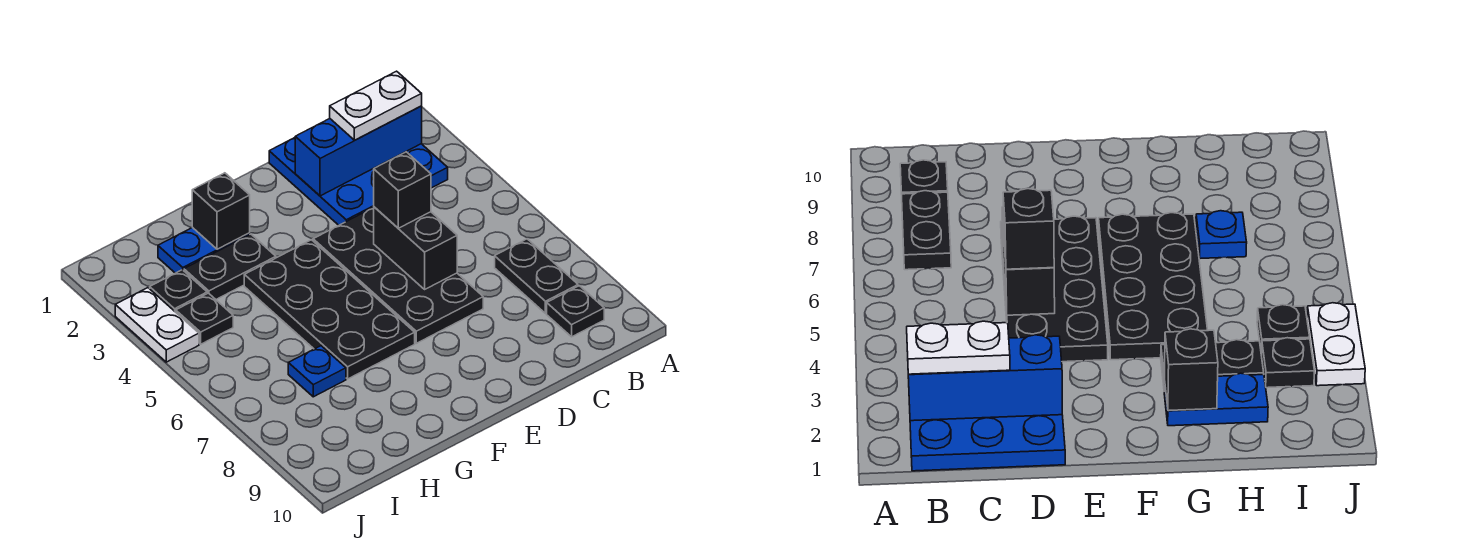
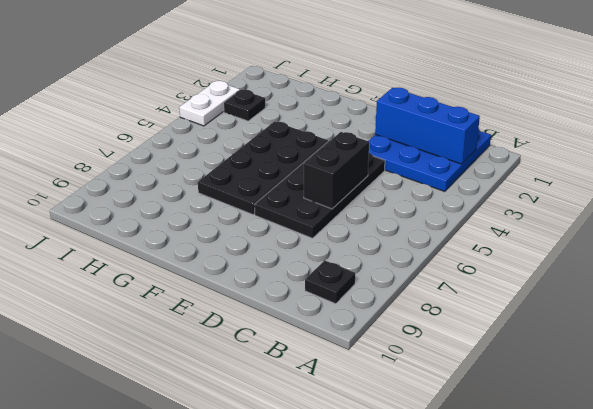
none -> black 1x2 plate [495,239,578,313]
none -> blue 1x2 plate [158,227,250,273]
none -> black 1x2 plate [184,234,276,299]

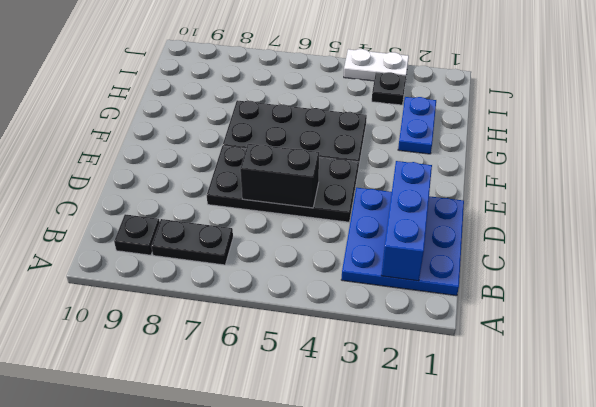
none -> black 1x2 plate [184,234,276,299]
none -> blue 1x1 plate [288,346,346,397]
none -> black 1x1 plate [176,293,233,344]

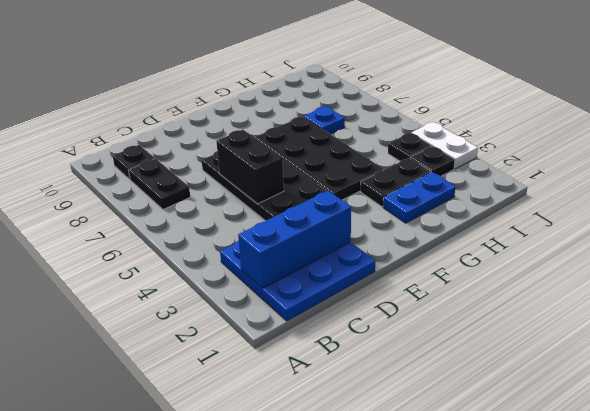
none -> black 1x1 brick [192,173,250,249]
none -> white 1x2 plate [330,71,422,140]
none -> black 1x1 brick [374,152,431,228]

